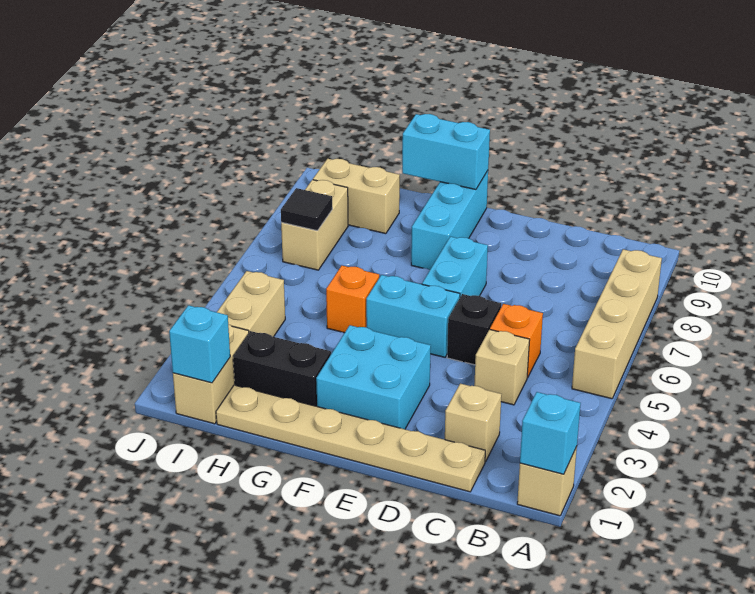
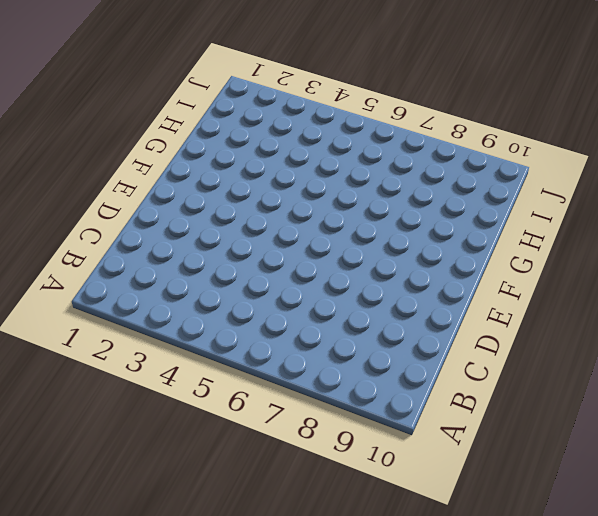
none -> tan 1x1 brick [517,446,577,516]
none -> tan 1x4 brick [572,249,662,399]
none -> tan 1x6 plate [216,385,485,492]

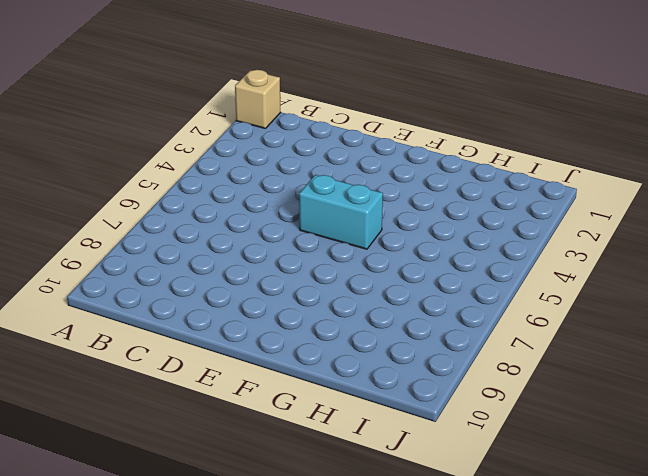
none -> tan 1x4 brick [572,249,662,399]
none -> tan 1x6 plate [216,385,485,492]
none -> tan 1x1 brick [445,384,501,462]

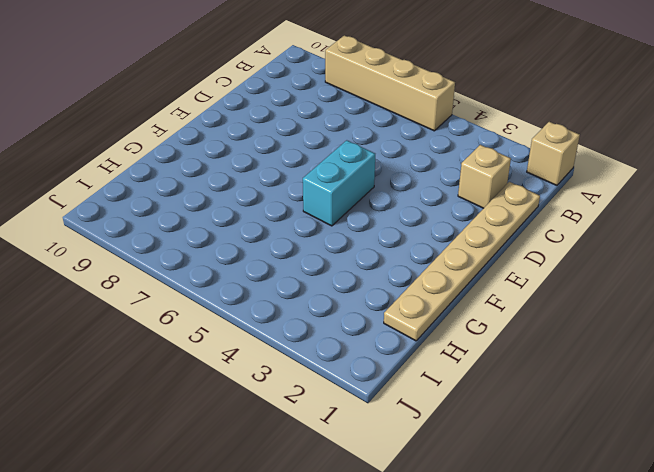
none -> tan 1x1 brick [474,329,530,405]
none -> orange 1x1 brick [490,304,543,378]
none -> black 1x1 brick [447,294,501,365]

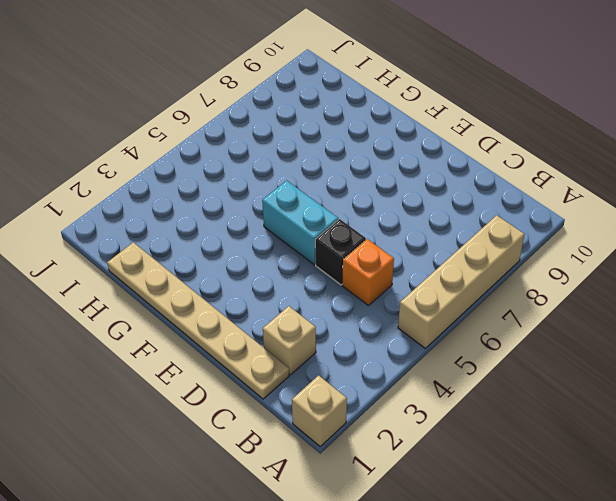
none -> tan 1x1 brick [474,329,530,405]
none -> cyan 2x2 brick [316,325,431,429]
none -> cyan 1x2 brick [422,237,488,297]

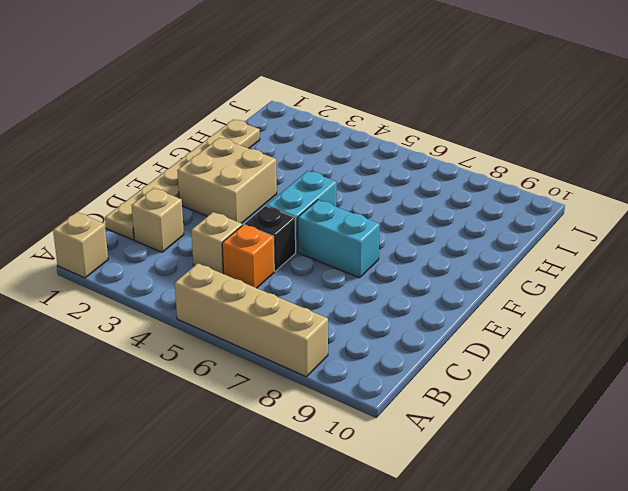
tan 2x2 brick [177,138,277,223] -> cyan 2x2 brick [316,325,431,429]
none -> cyan 1x3 brick [411,171,488,270]
none -> black 1x2 brick [233,331,331,406]
none -> orange 1x1 brick [326,266,379,333]

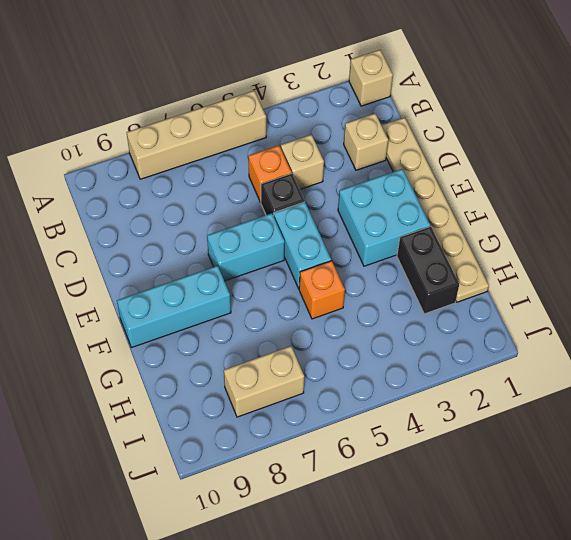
none -> tan 1x2 brick [313,159,400,234]
none -> tan 1x2 brick [173,324,249,424]
none -> tan 1x2 brick [217,271,285,337]

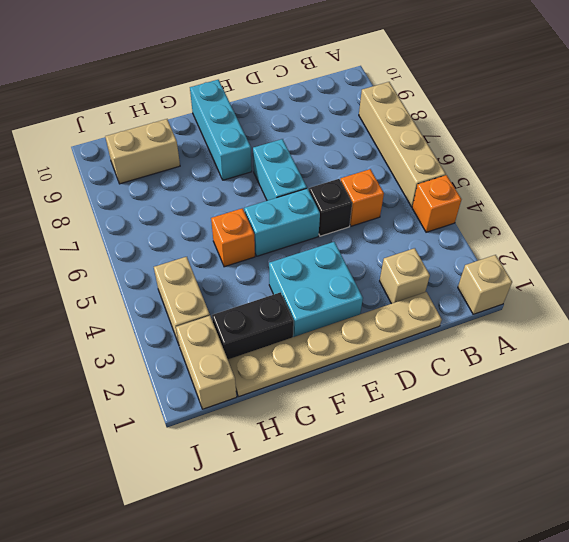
orange 1x1 brick [412,175,461,232] -> none
none -> tan 1x1 brick [474,329,530,405]
none -> tan 1x2 brick [281,180,348,270]
none -> cyan 1x1 brick [520,392,581,474]

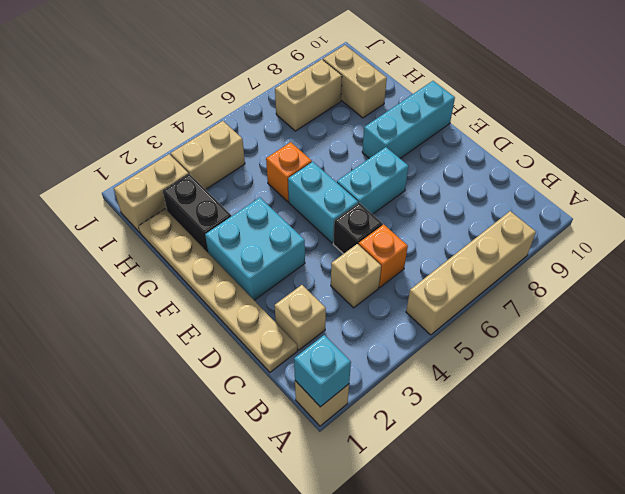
none -> cyan 1x2 brick [402,114,490,190]
none -> cyan 1x1 brick [169,305,230,383]
none -> black 1x1 tile [281,188,332,231]

